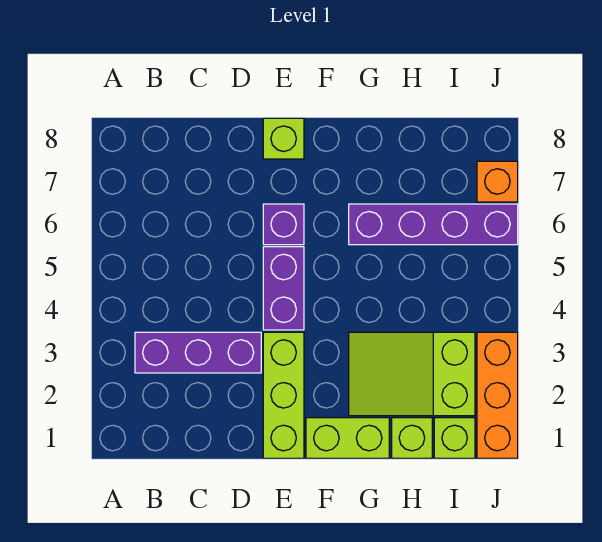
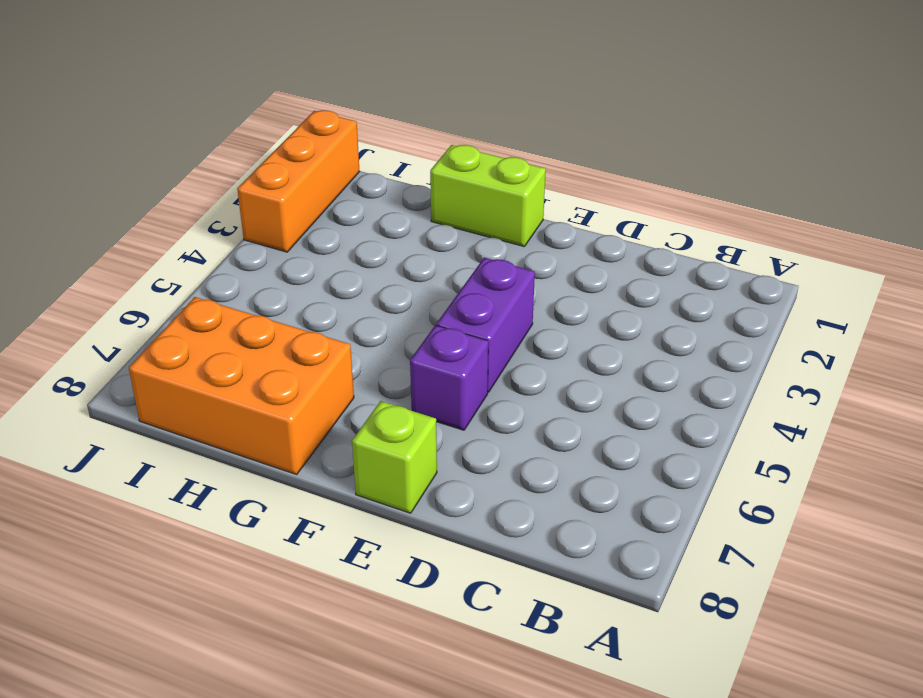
orange 2x3 brick [129,297,354,474] -> none
none -> purple 1x3 brick [135,332,261,373]
none -> lime 1x3 brick [263,332,304,458]
none -> lime 2x3 slope [349,332,475,416]

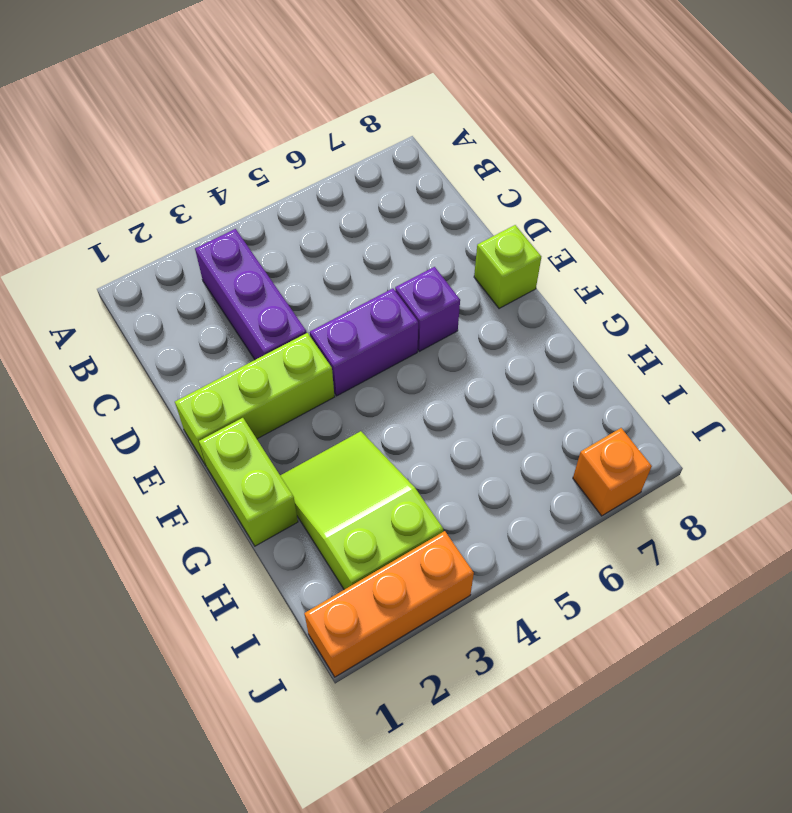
none -> purple 1x4 brick [349,204,518,245]
none -> lime 1x1 brick [392,418,432,458]
none -> lime 1x1 brick [434,418,475,458]

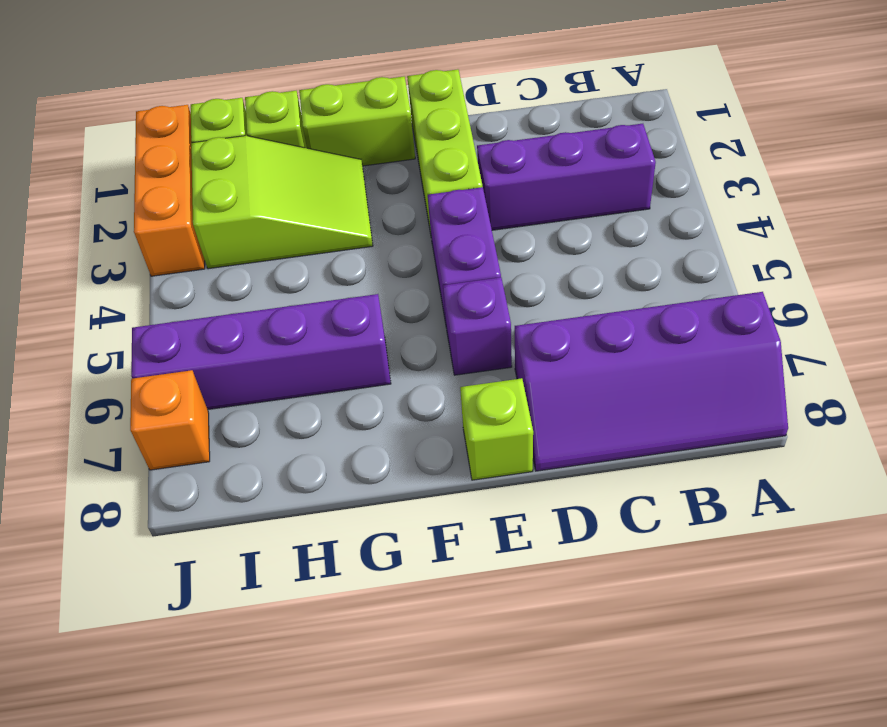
purple 2x4 slope [515,292,788,471] -> none

